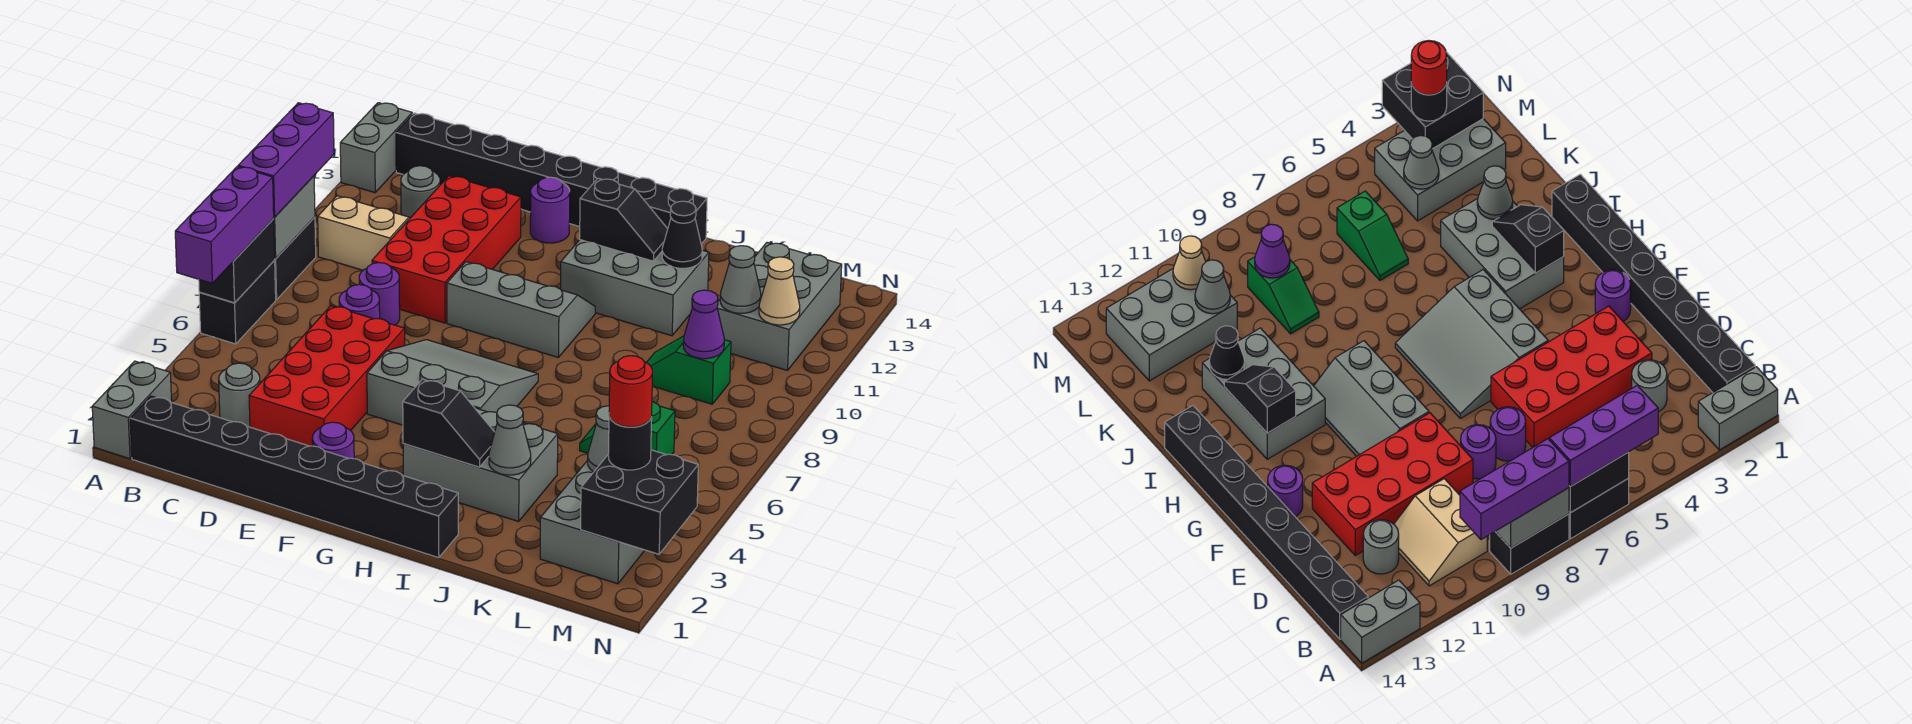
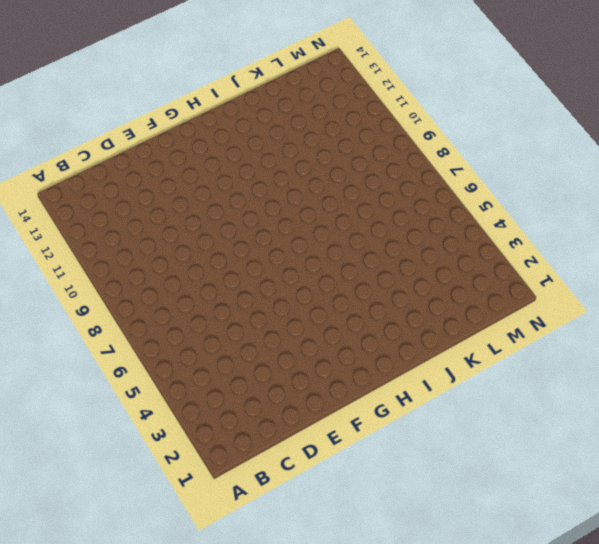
none -> grey 1x2 brick [92,361,172,459]
none -> black 1x2 brick [199,261,276,344]
none -> black 1x2 brick [274,217,316,300]
none -> grey 1x2 brick [340,103,412,193]

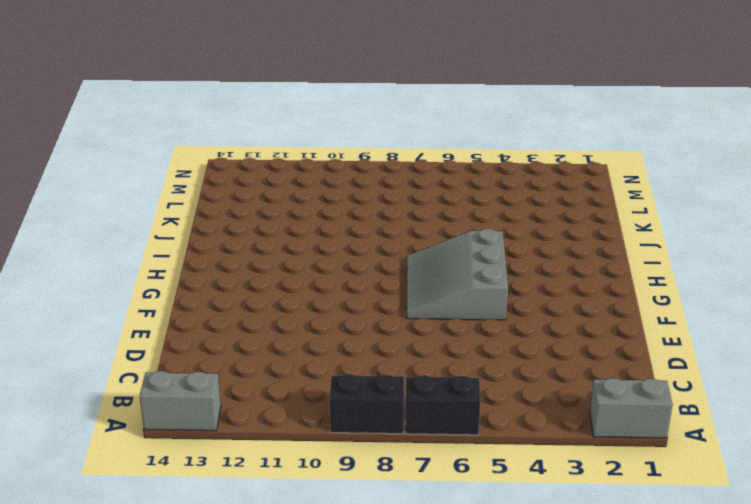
none -> black 1x8 brick [130,396,458,558]
none -> tan 2x2 slope [318,196,410,270]
none -> black 1x8 brick [396,113,707,244]
none -> grey 1x1 round brick [219,363,260,427]

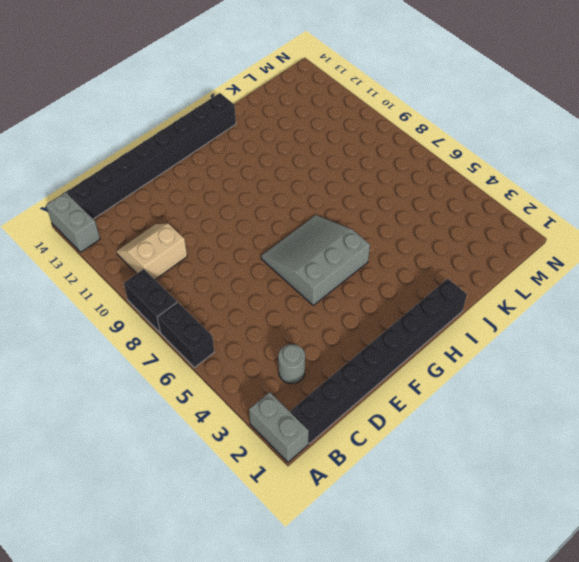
none -> grey 1x1 round brick [401,166,440,218]
none -> red 2x4 brick [249,306,405,446]
none -> purple 1x1 round brick [339,285,380,319]
none -> purple 1x1 round brick [359,263,400,325]

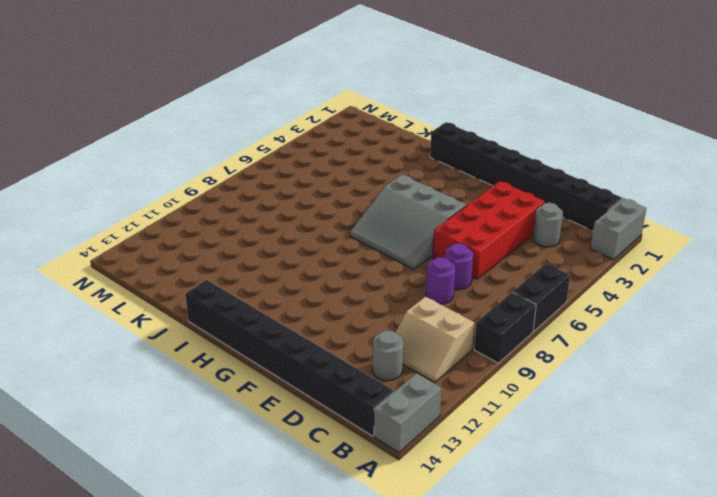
none -> red 2x4 brick [372,176,521,323]
none -> purple 1x1 round brick [312,422,354,459]
none -> grey 2x3 slope [447,262,595,357]
none -> purple 1x1 round brick [530,177,570,243]

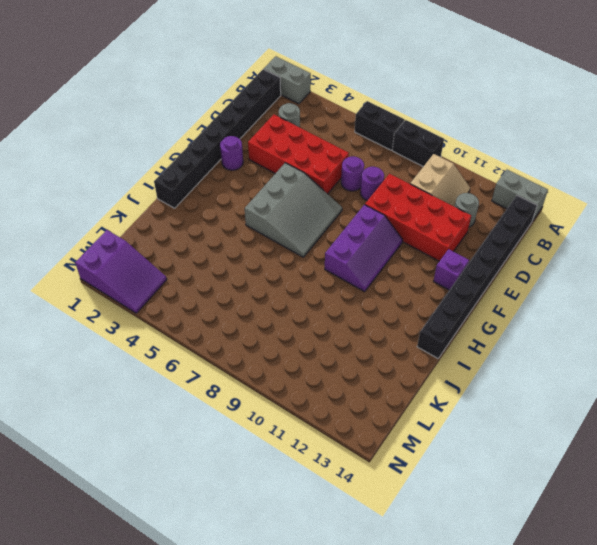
purple 2x3 slope [325,205,403,292] -> grey 2x3 slope [447,262,595,357]
purple 1x1 brick [434,249,469,290] -> purple 1x1 round brick [530,177,570,243]
purple 2x3 slope [75,230,167,313] -> grey 2x3 brick [540,460,645,584]
none -> grey 2x3 brick [403,408,558,521]
none -> grey 2x3 brick [561,240,709,336]
none -> green 1x2 slope [580,402,675,455]
none -> green 1x2 slope [646,336,731,404]

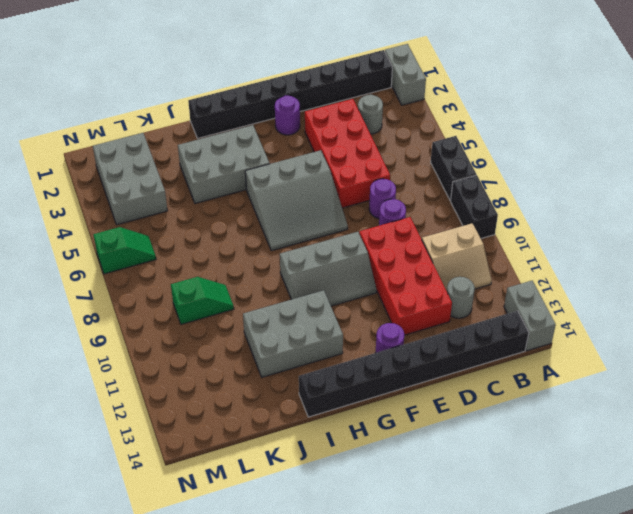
green 1x2 slope [93,227,156,274] -> green 1x2 slope moved to [580,402,675,455]
none -> grey 2x3 brick [717,242,842,370]
none -> black 1x2 brick [199,219,275,303]
none -> grey 1x2 brick [274,176,315,259]
none -> black 1x2 slope [403,379,495,467]

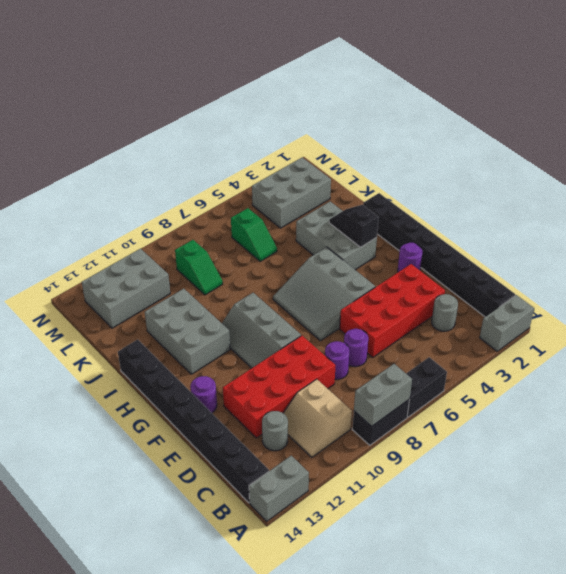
none -> black 1x2 brick [199,219,275,303]
none -> black 1x2 slope [580,178,668,261]
none -> grey 1x1 cone [489,405,531,475]
none -> black 1x1 cone [662,201,702,268]

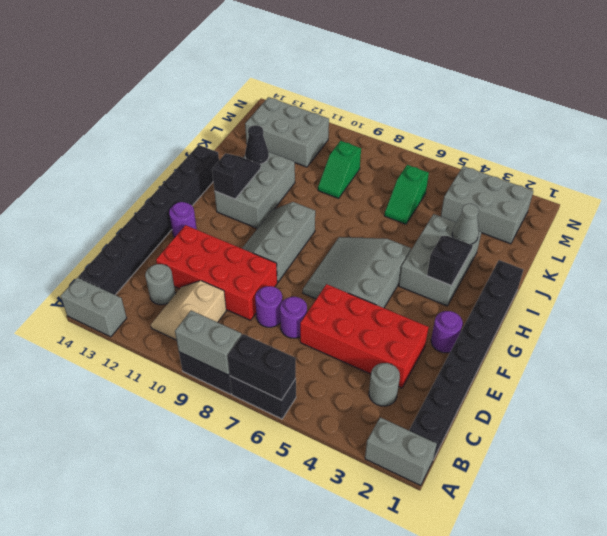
none -> grey 1x1 cone [588,406,609,472]
none -> purple 1x1 cone [683,290,724,359]
none -> grey 1x1 cone [720,246,761,313]
none -> black 2x2 brick [581,450,698,554]

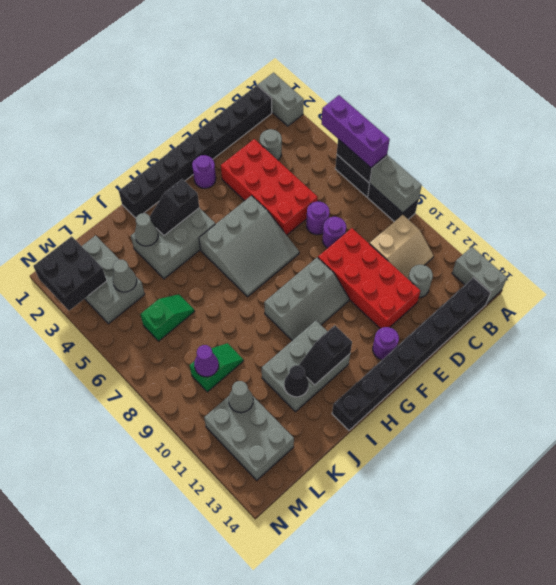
none -> tan 1x1 cone [759,257,800,325]
none -> purple 1x3 brick [238,103,334,217]
none -> black 1x1 round brick [608,417,652,470]
none -> red 1x1 round brick [609,356,652,427]

